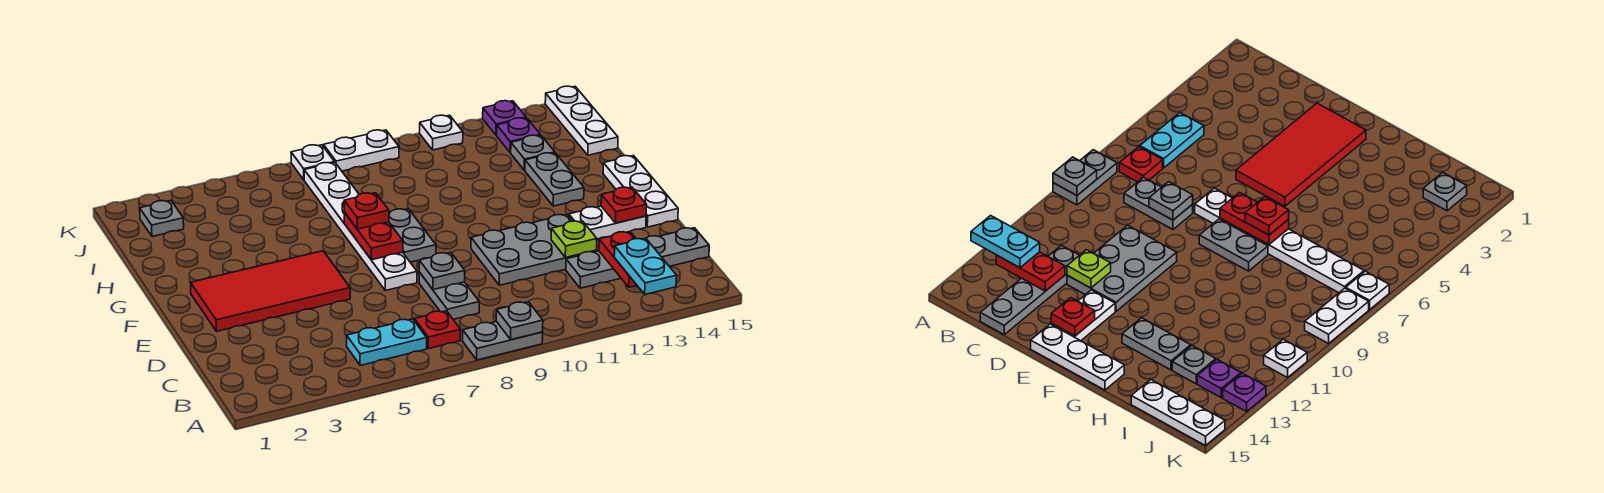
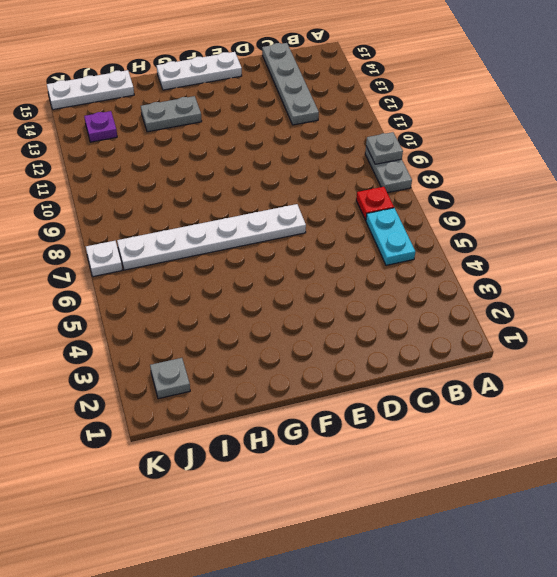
none -> grey 1x2 plate [419,272,479,319]
none -> grey 2x3 plate [471,214,597,285]
none -> red 2x4 tile [191,251,350,331]

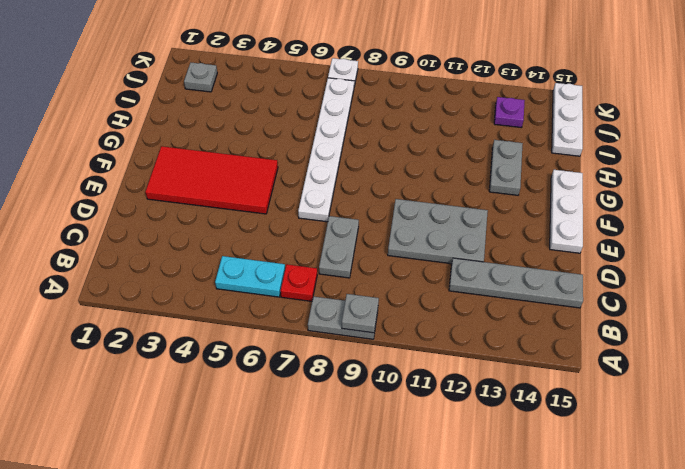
none -> white 1x2 plate [569,206,646,239]
none -> grey 1x2 plate [389,209,436,262]
none -> grey 1x1 plate [511,135,555,170]

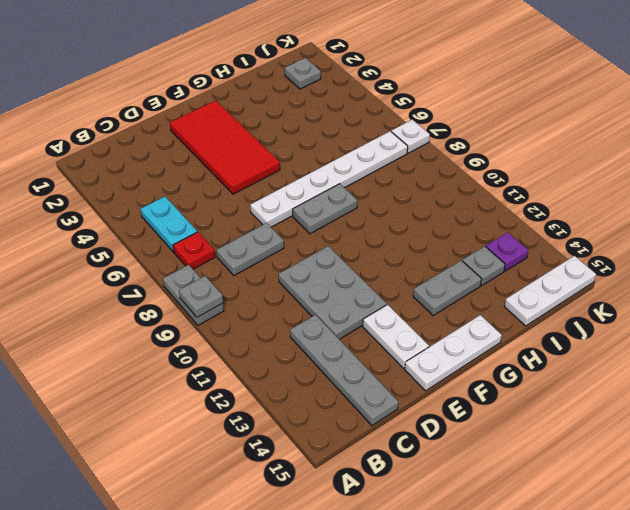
none -> white 1x2 plate [323,130,399,171]
none -> white 1x1 plate [420,115,463,150]
none -> purple 1x1 plate [483,101,526,135]

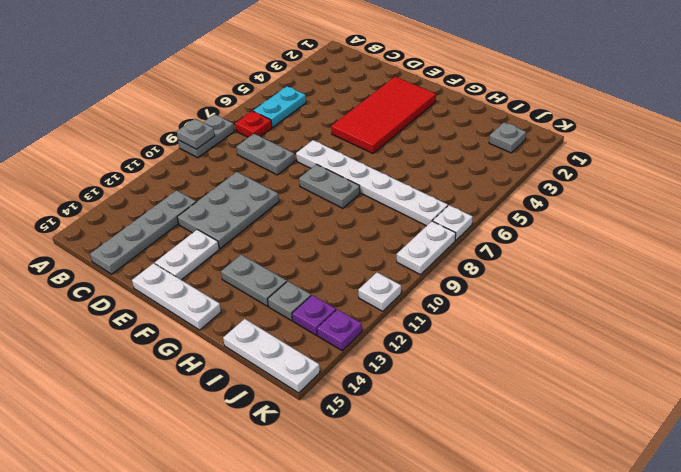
none -> red 1x2 plate [599,232,637,287]
none -> grey 1x1 plate [419,253,465,290]
none -> lime 1x1 plate [551,221,597,257]

